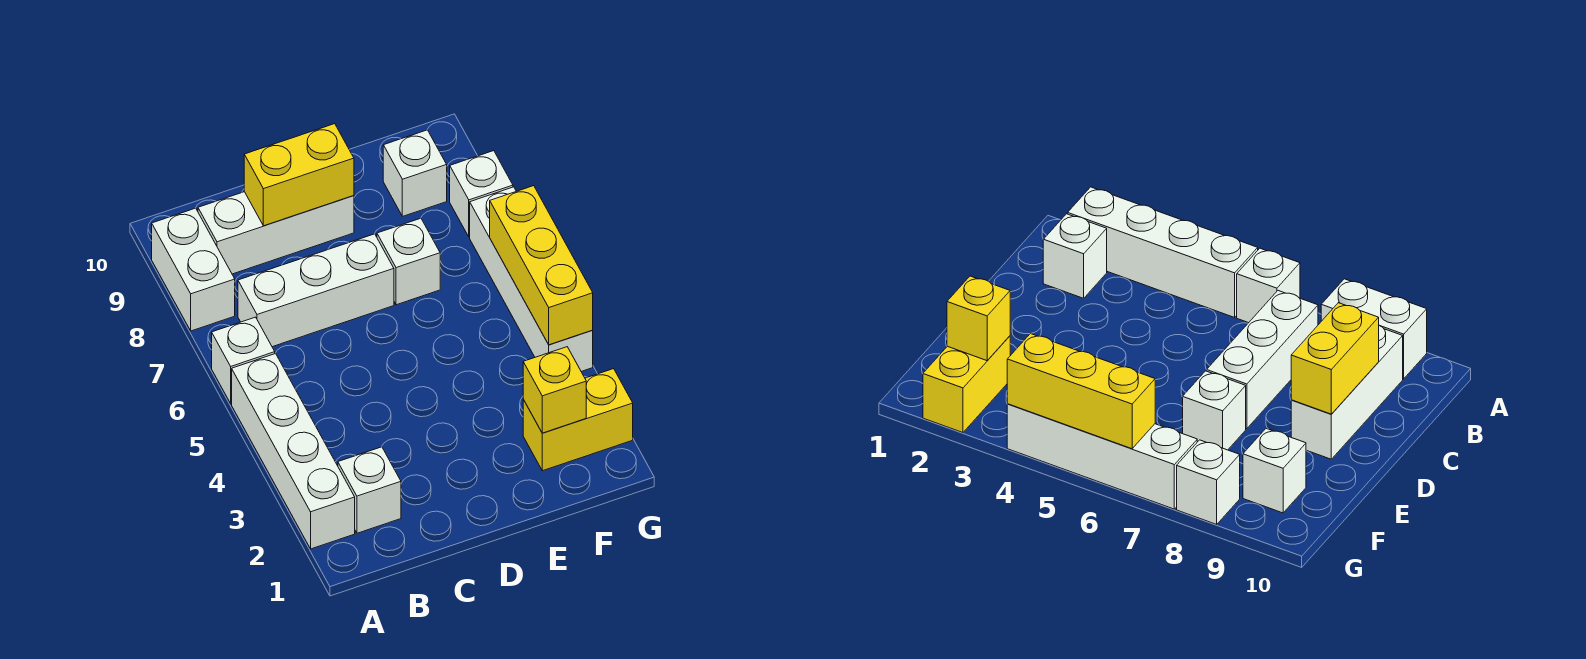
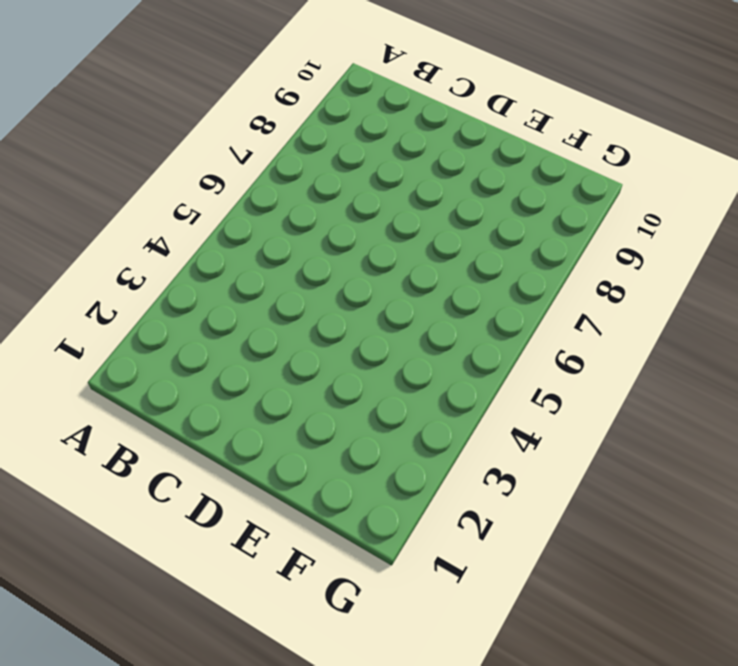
none -> white 1x4 brick [232,354,355,549]
none -> white 1x1 brick [212,317,275,404]
none -> white 1x2 brick [152,208,235,331]

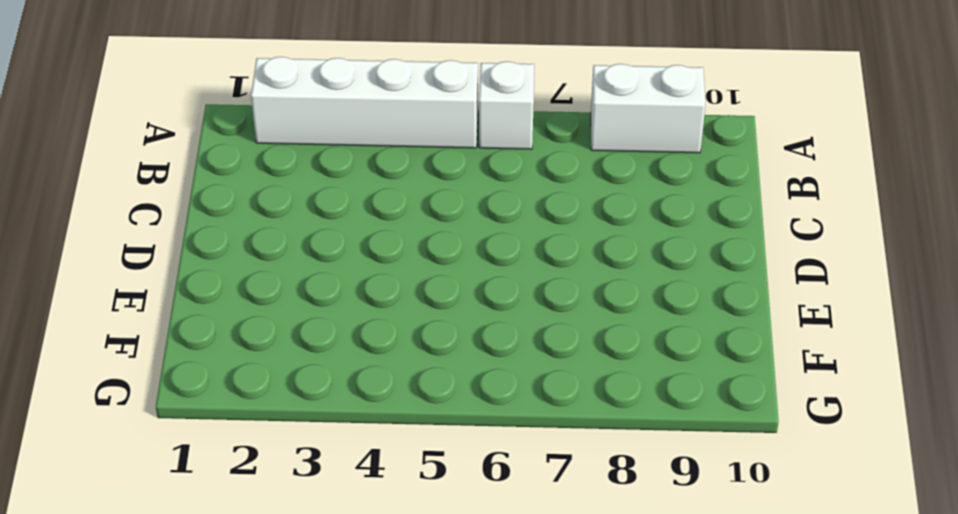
none -> white 1x1 brick [338,447,401,533]
none -> white 1x3 brick [238,234,394,347]
none -> white 1x3 brick [198,192,354,274]

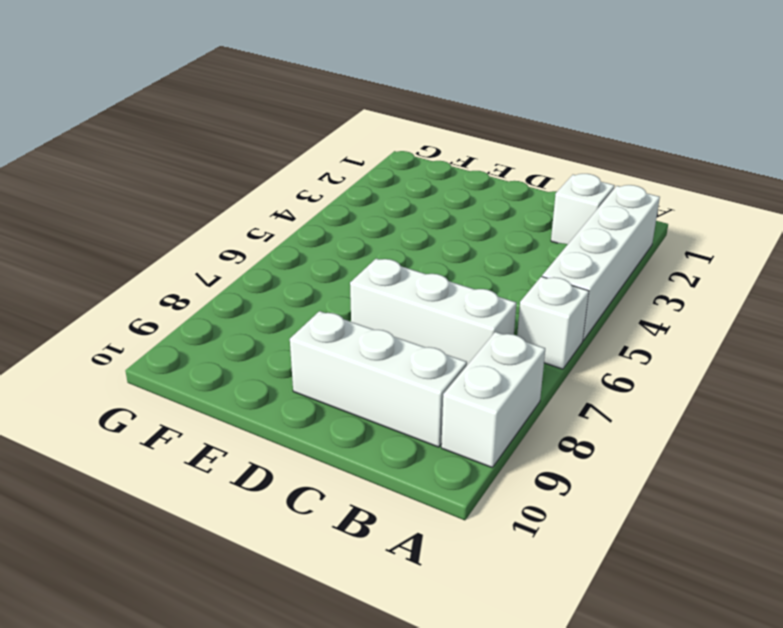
none -> white 1x1 brick [377,218,440,305]
none -> yellow 1x2 brick [523,369,633,471]
none -> white 1x1 brick [383,130,447,216]

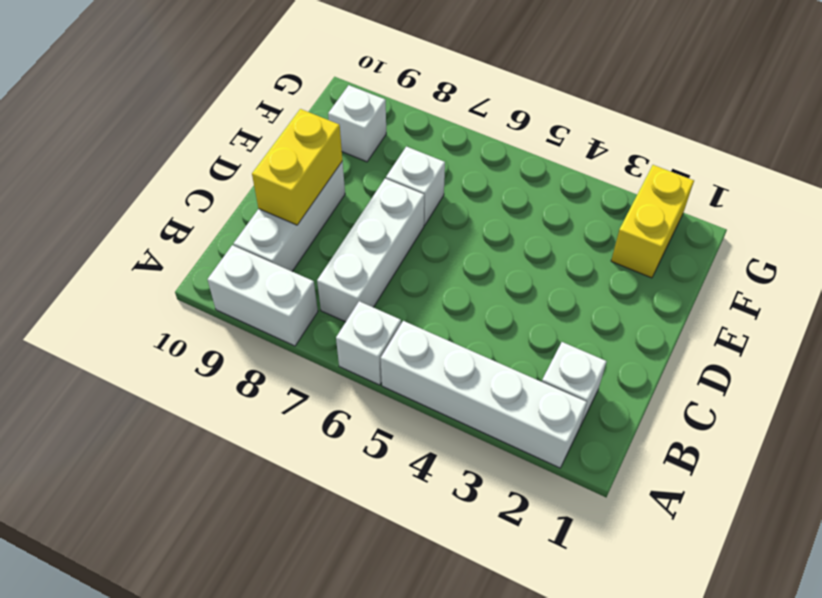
none -> white 1x4 brick [470,187,593,372]
none -> white 1x1 brick [450,151,513,237]
none -> yellow 1x1 brick [523,347,586,433]

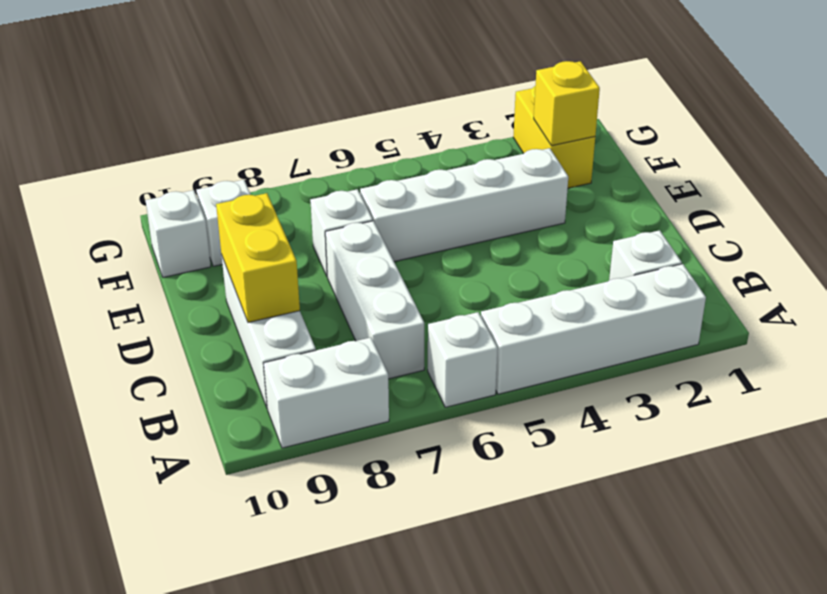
white 1x4 brick [360,148,568,262] -> white 1x4 brick moved to [470,187,593,372]
white 1x1 brick [145,190,211,277] -> white 1x1 brick moved to [450,151,513,237]
none -> yellow 1x3 brick [490,186,593,345]

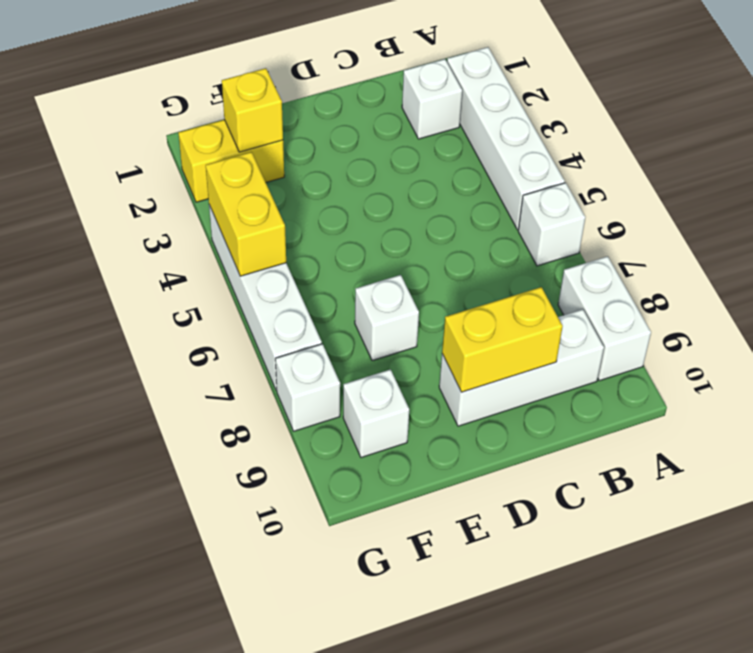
yellow 1x2 brick [206,152,286,276] -> yellow 1x3 brick [490,186,593,345]
none -> white 1x3 brick [238,234,394,347]

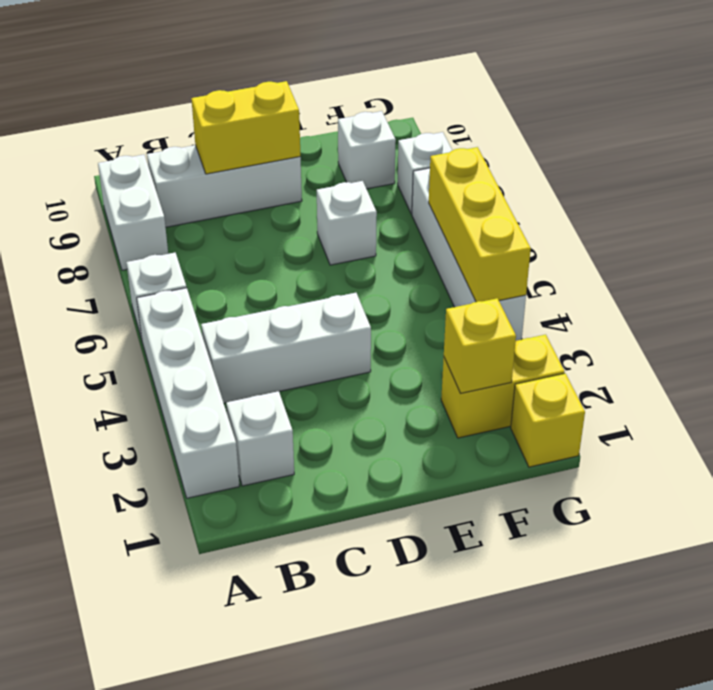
white 1x3 brick [201,293,371,403] -> white 1x3 brick moved to [238,234,394,347]
yellow 1x1 brick [511,373,585,467] -> none

